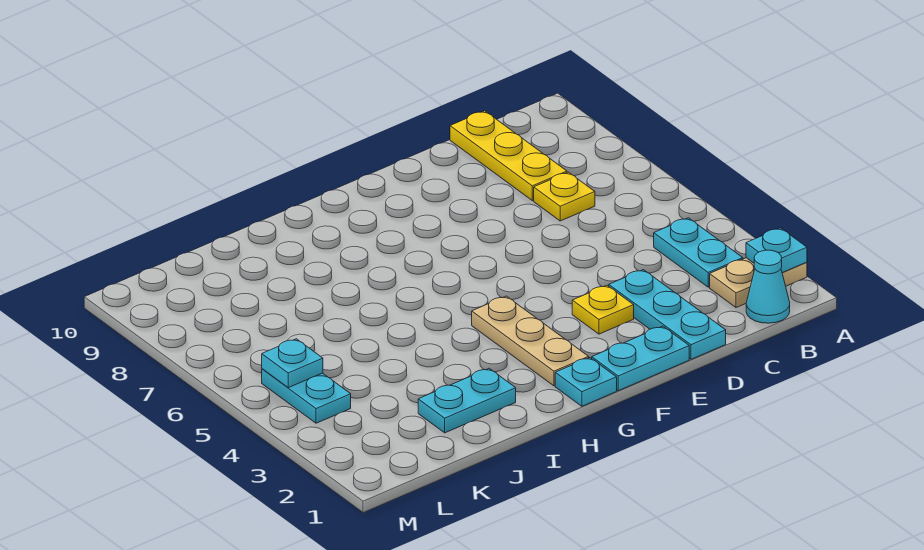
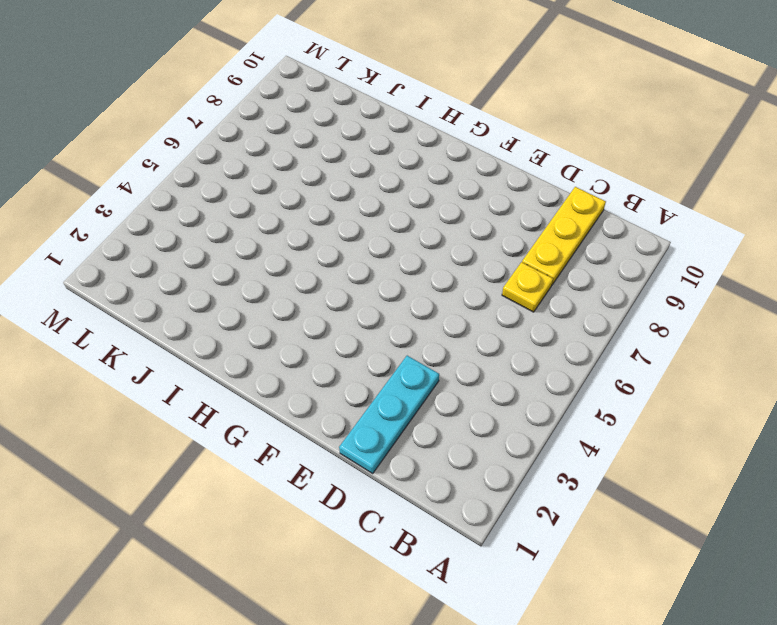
none -> tan 1x2 plate [710,258,807,308]
none -> cyan 1x1 cone [746,250,790,323]
none -> cyan 1x2 plate [654,218,743,287]

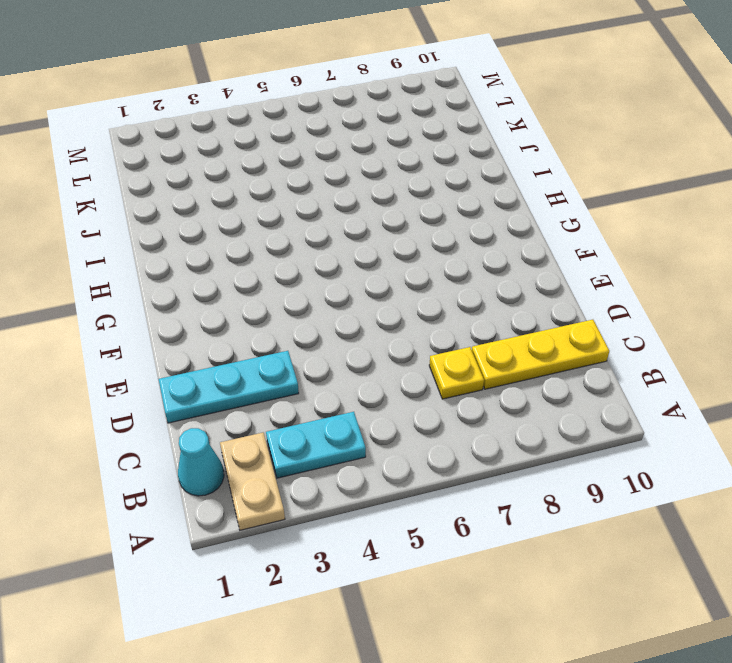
none -> cyan 1x2 plate [592,326,689,391]
none -> yellow 1x1 plate [572,285,634,334]
none -> cyan 1x1 plate [555,358,617,406]

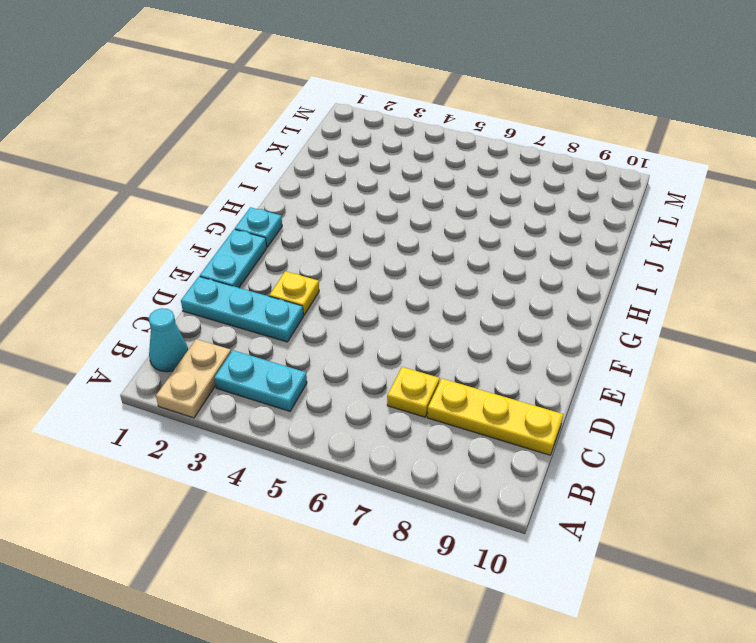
none -> tan 1x3 plate [472,296,589,386]
none -> cyan 1x2 plate [418,368,516,433]
none -> cyan 1x2 plate [262,369,351,423]

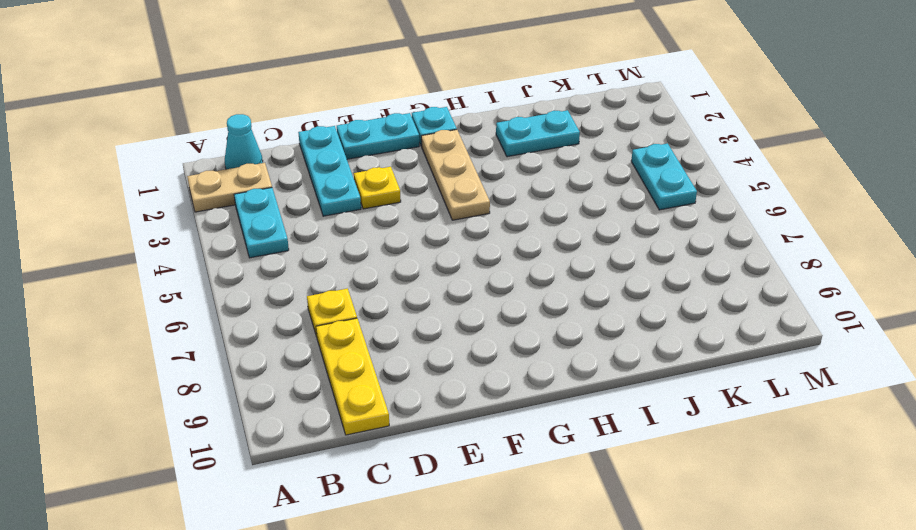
none -> cyan 1x1 plate [746,228,807,273]
none -> cyan 1x1 plate [262,339,323,388]

